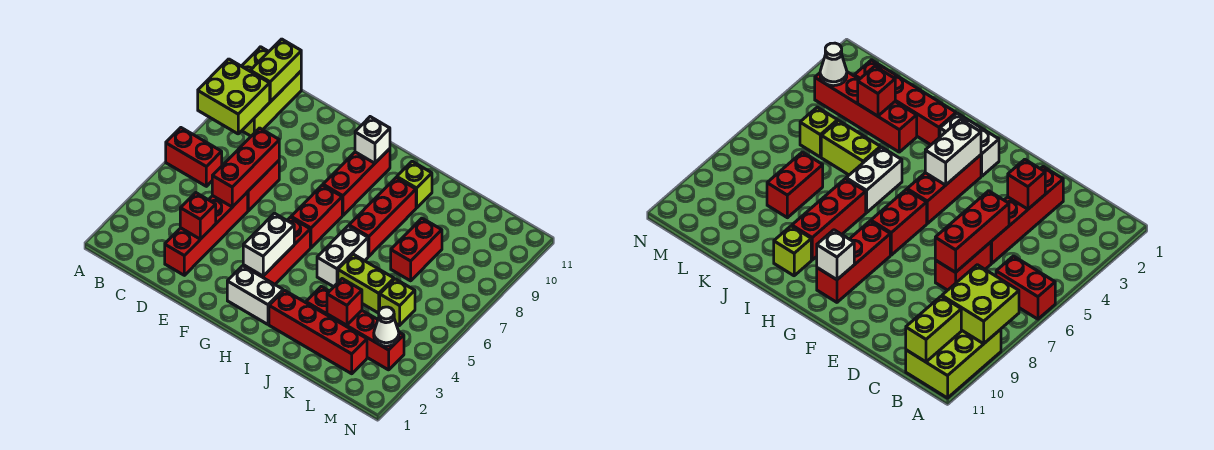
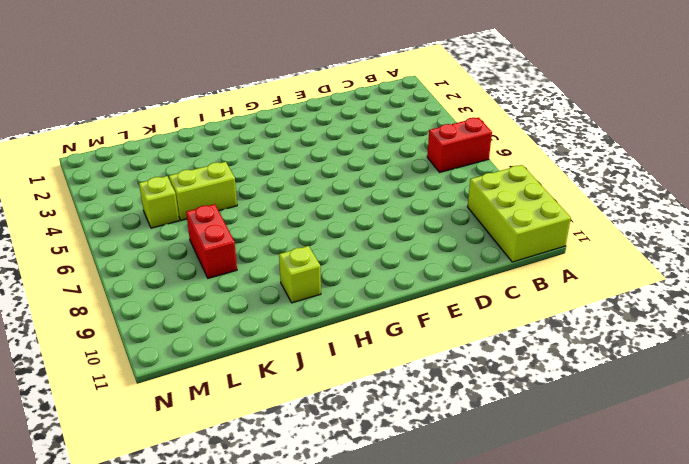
none -> red 1x4 brick [165,192,248,275]
none -> red 1x2 brick [248,161,279,211]
none -> white 1x2 brick [227,266,283,324]

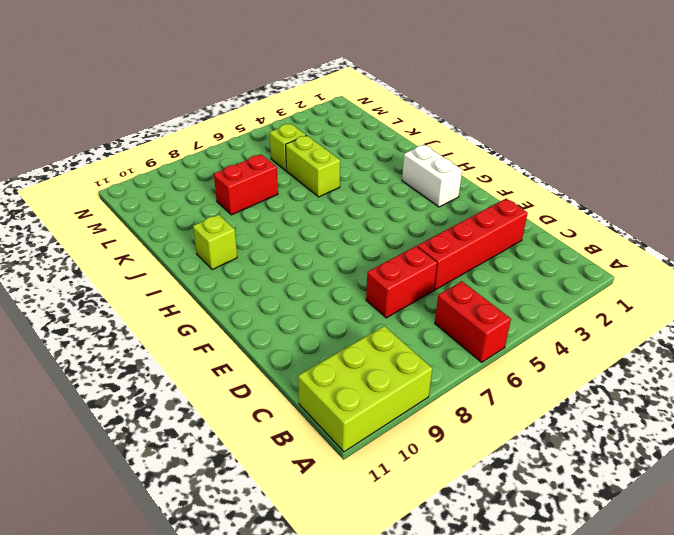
none -> red 1x3 brick [243,217,310,284]
none -> red 1x2 brick [291,185,342,248]
none -> red 1x3 brick [323,149,390,216]

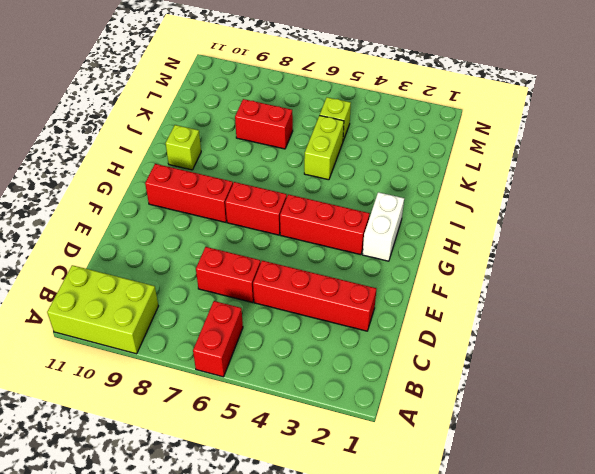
none -> red 1x4 brick [269,290,367,374]
none -> white 1x2 brick [317,226,368,287]
none -> red 1x3 brick [349,177,416,256]

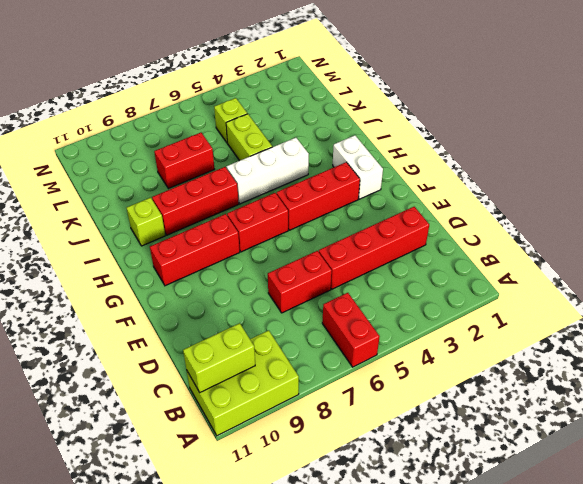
white 1x3 brick [226,138,309,204] -> white 1x2 brick [317,226,368,287]
none -> red 1x4 brick [269,290,367,374]
none -> red 1x4 brick [306,286,404,370]
none -> lime 2x2 brick [198,59,270,134]

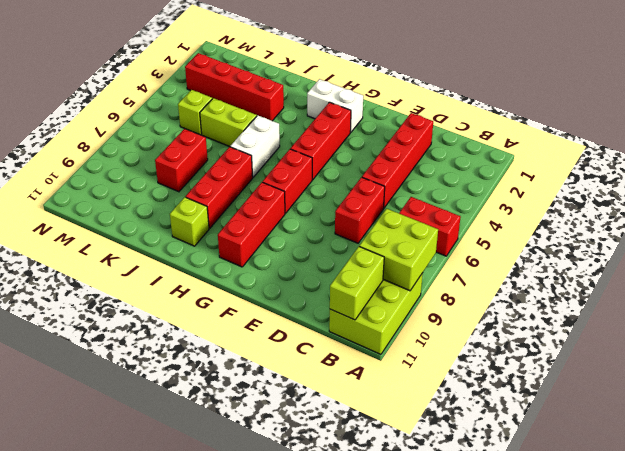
none -> red 1x4 brick [269,290,367,374]
none -> red 1x1 brick [180,193,216,239]
none -> red 1x3 brick [212,128,279,207]

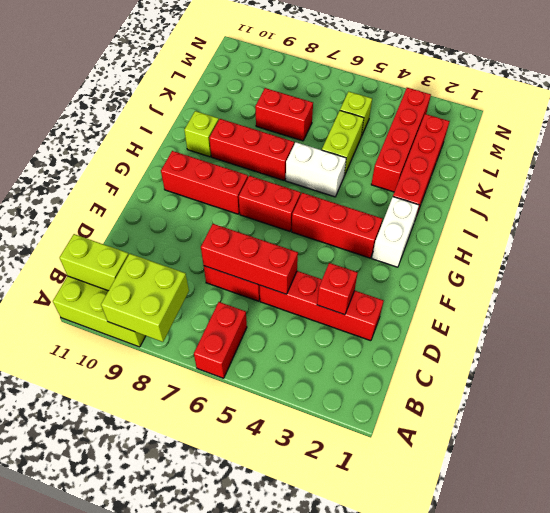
none -> white 1x2 brick [243,213,294,276]
none -> white 1x1 brick [355,117,390,163]
none -> red 1x1 brick [327,279,362,325]

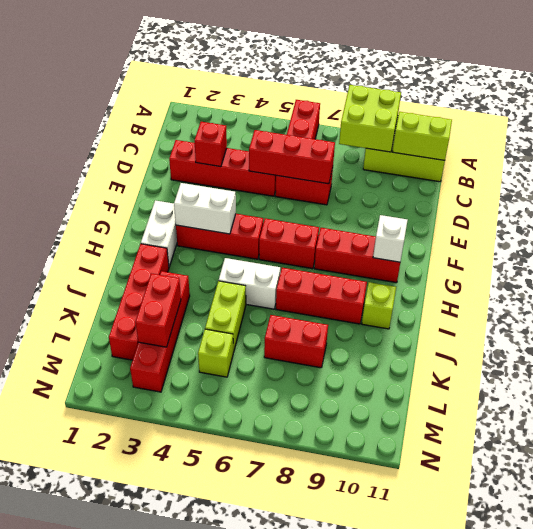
red 1x2 brick [135,273,181,347] -> red 1x1 brick [327,279,362,325]
none -> white 1x1 cone [374,307,399,346]

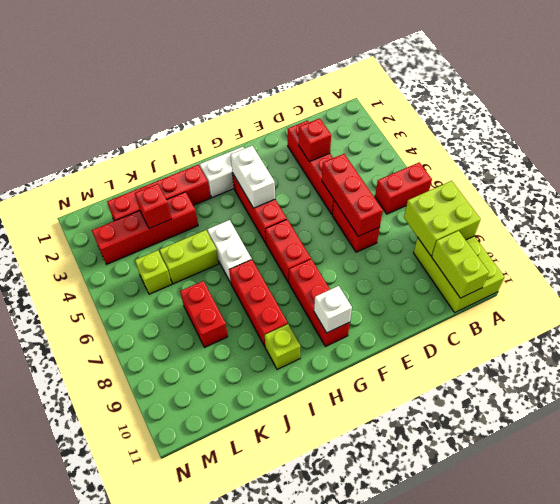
none -> white 1x1 cone [374,307,399,346]

